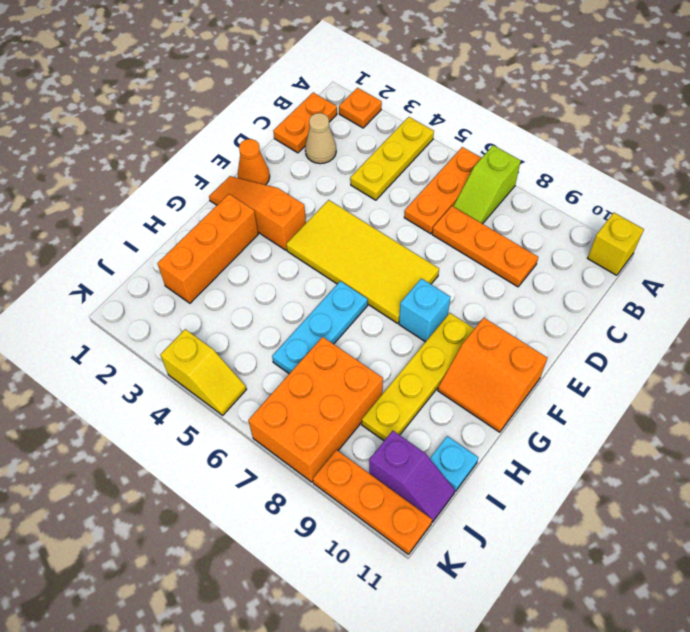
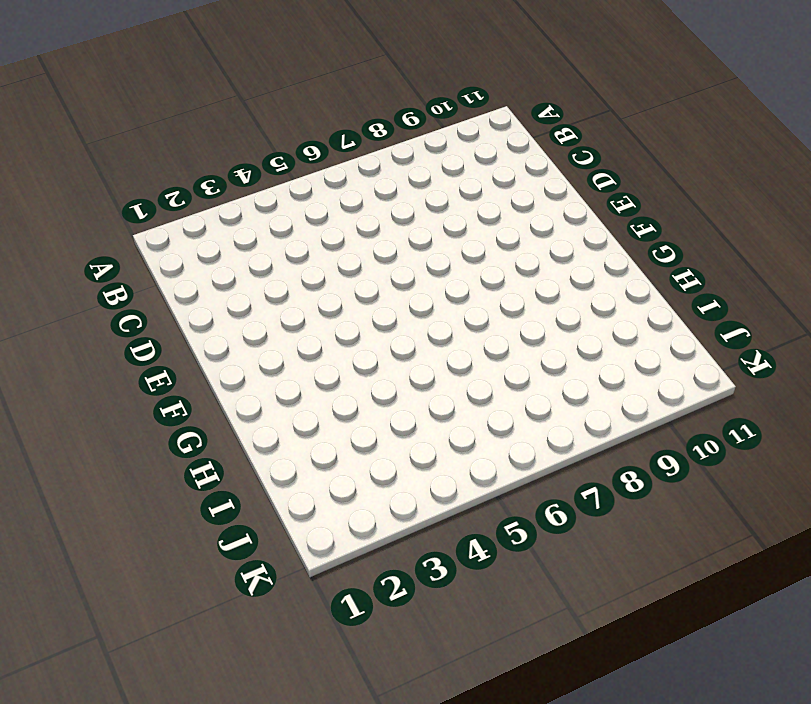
none -> orange 1x1 plate [339,88,382,128]
none -> yellow 1x3 plate [350,117,434,200]
none -> orange 1x3 plate [404,147,481,234]

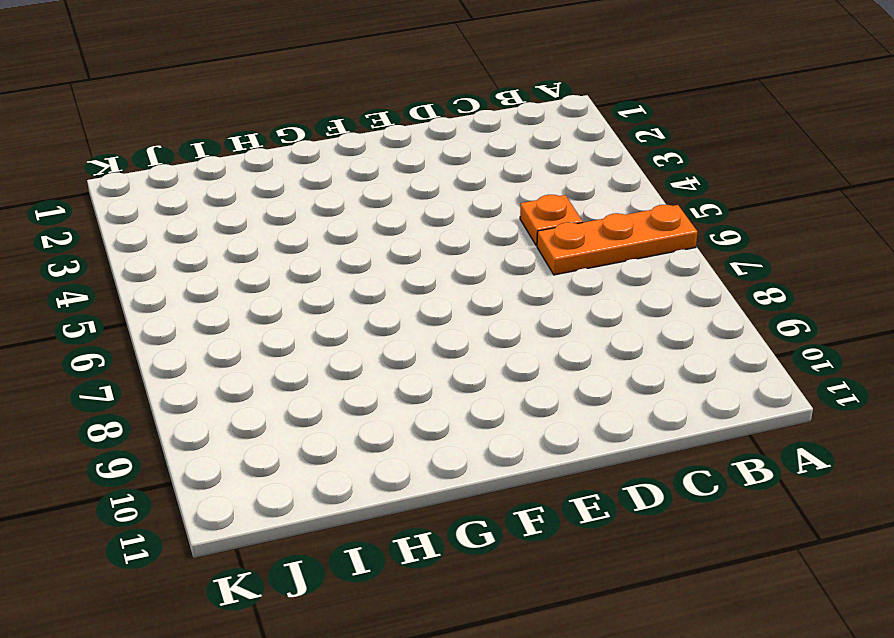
orange 1x1 plate [520,195,583,246] -> orange 1x1 plate moved to [339,88,382,128]
none -> yellow 1x3 plate [350,117,434,200]
none -> lime 1x2 slope [453,145,521,224]
none -> yellow 1x1 brick [588,213,644,275]

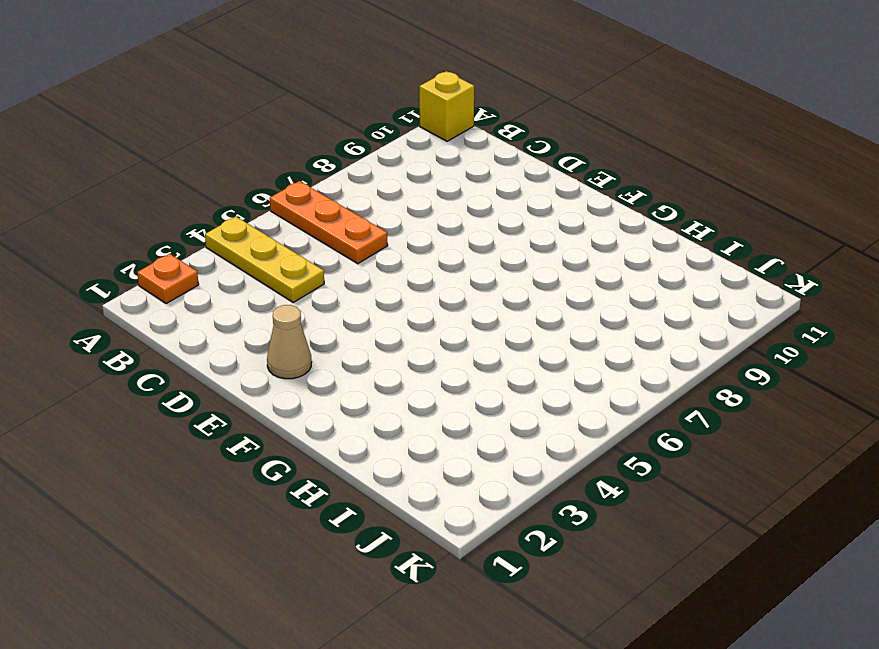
tan 1x1 cone [267,305,312,379] -> tan 1x1 cone moved to [305,113,336,164]
none -> lime 1x2 slope [453,145,521,224]
none -> orange 1x2 plate [273,93,337,153]
none -> orange 1x3 plate [432,206,538,287]

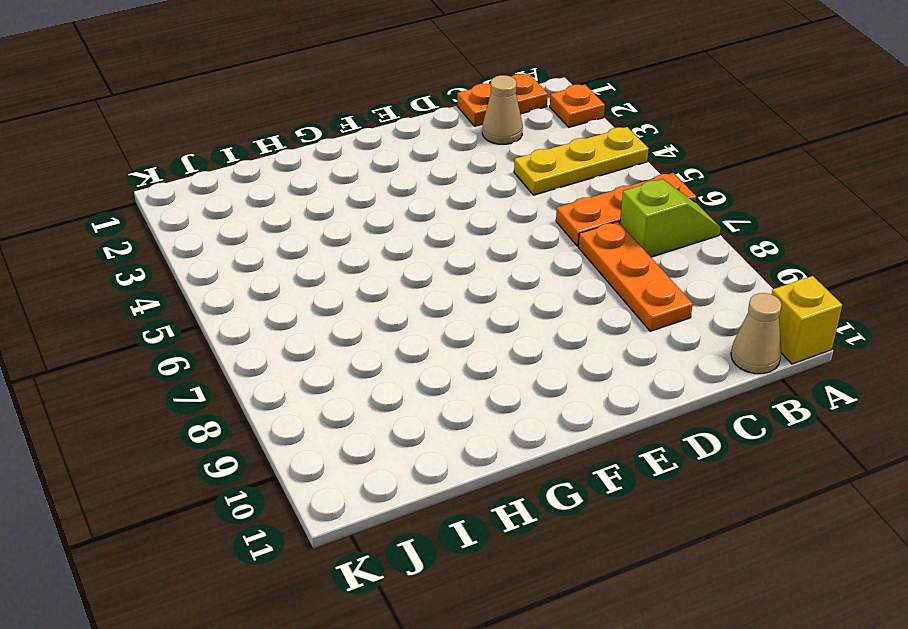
lime 1x2 slope [620,179,721,257] -> lime 1x2 slope turned to [453,145,521,224]
tan 1x1 cone [731,293,782,374] -> none
none -> orange 1x1 cone [238,139,270,185]
none -> yellow 2x4 tile [286,200,439,323]
none -> orange 1x3 slope [209,176,306,250]

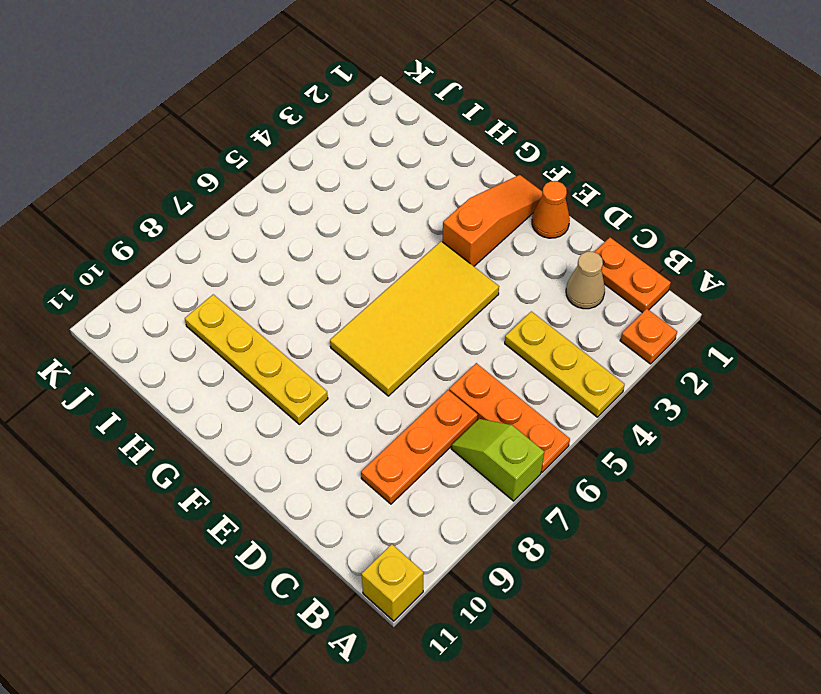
none -> cyan 1x1 brick [399,278,450,342]
none -> orange 2x2 slope [438,318,547,432]
none -> orange 1x3 brick [157,194,258,303]

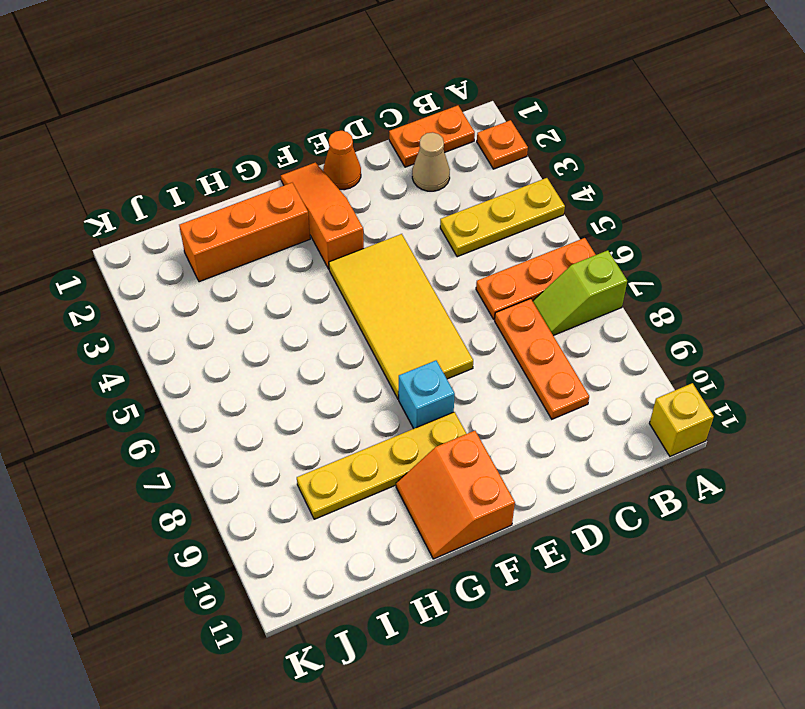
none -> cyan 1x3 plate [272,281,368,374]
none -> orange 2x3 brick [248,337,383,482]
none -> cyan 1x1 plate [430,436,478,491]

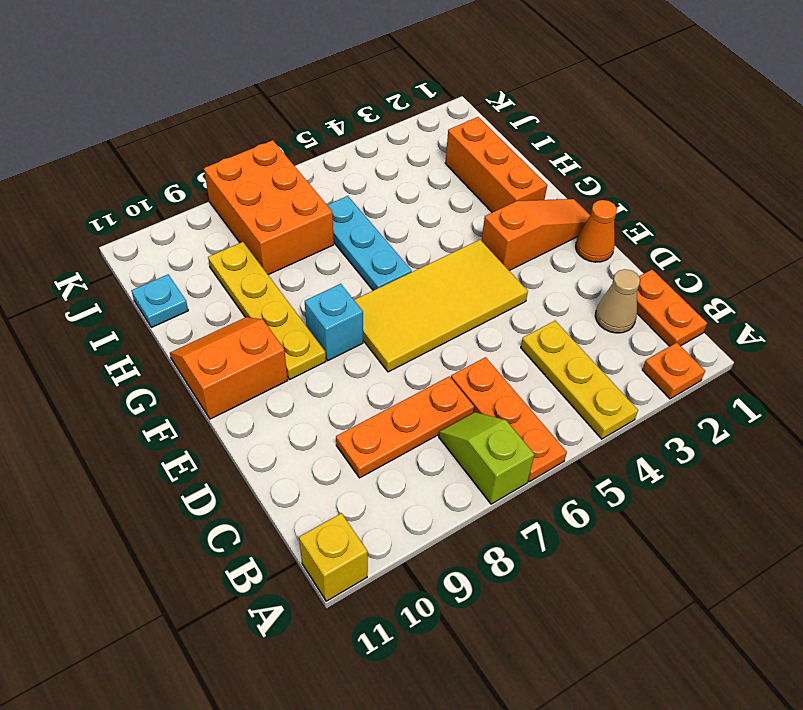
none -> purple 1x2 slope [369,431,455,522]
none -> yellow 1x2 slope [160,329,246,415]
none -> orange 1x3 plate [313,450,432,554]

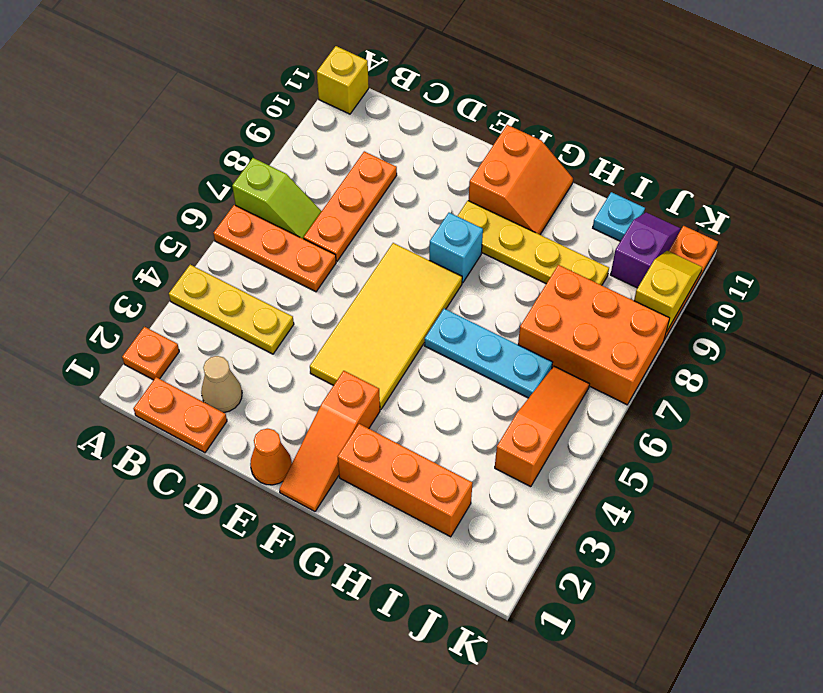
orange 1x3 slope [495,366,589,487] -> none
yellow 1x2 slope [634,251,702,332] -> yellow 1x2 slope moved to [160,329,246,415]

